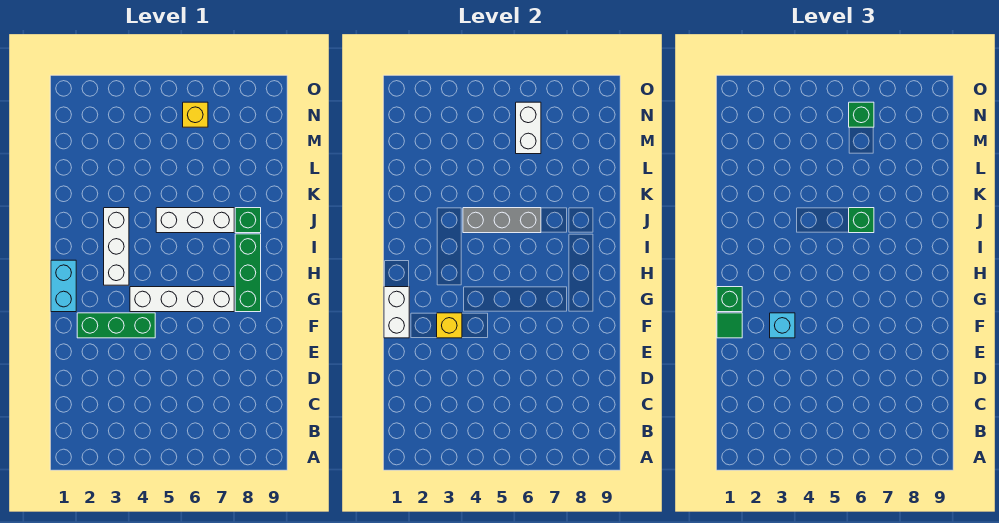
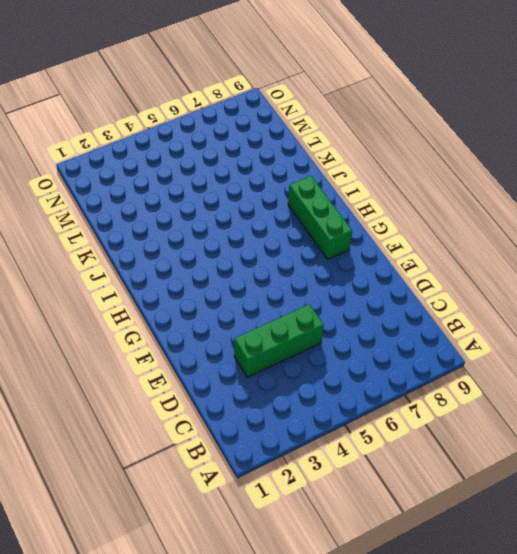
green 1x3 brick [234,304,324,377] -> green 1x3 brick moved to [77,313,155,338]
none -> cyan 1x2 brick [51,260,76,312]
none -> white 1x4 brick [130,287,234,312]
none -> white 1x3 brick [104,208,129,285]

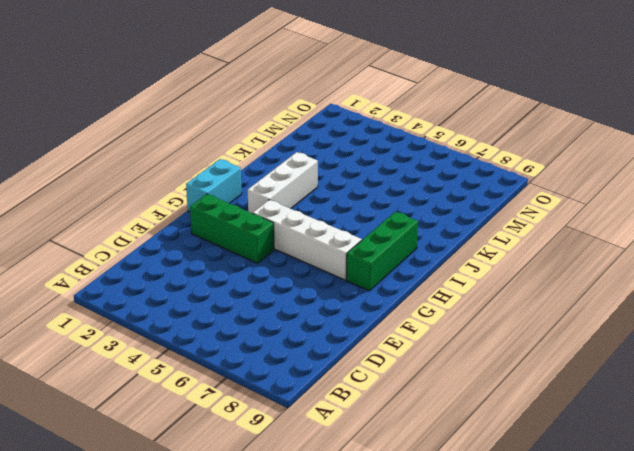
none -> white 1x3 brick [156,208,234,233]
none -> green 1x1 brick [235,208,261,233]
none -> yellow 1x1 brick [183,102,208,127]

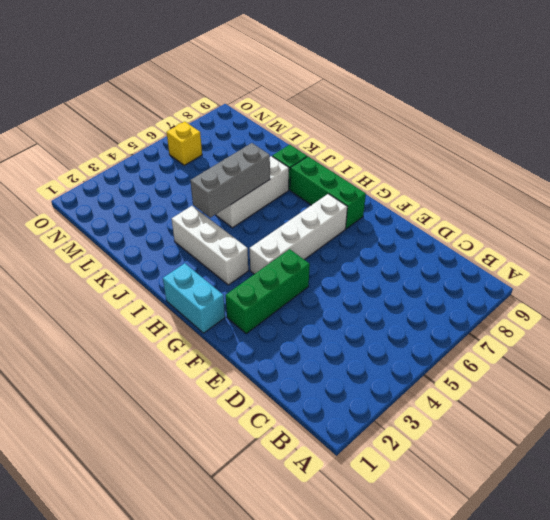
none -> white 1x2 brick [384,287,409,338]
none -> yellow 1x1 brick [437,313,462,338]
none -> white 1x2 brick [516,102,541,154]

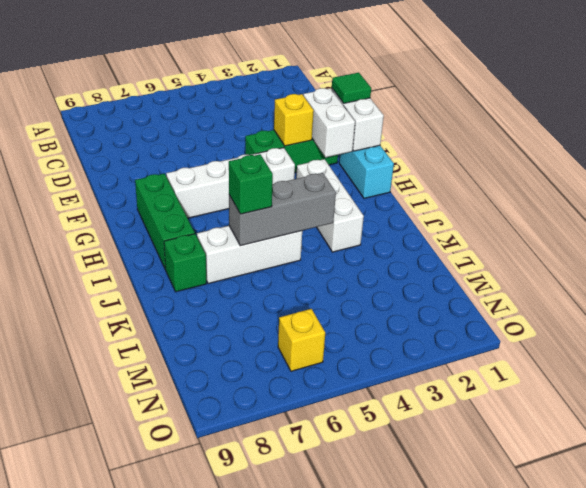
white 1x2 brick [303,88,355,157] -> white 1x2 brick moved to [516,102,541,154]
none -> cyan 1x1 brick [770,313,795,338]
none -> green 1x1 brick [717,287,742,312]
none -> green 1x1 brick [849,102,874,127]

